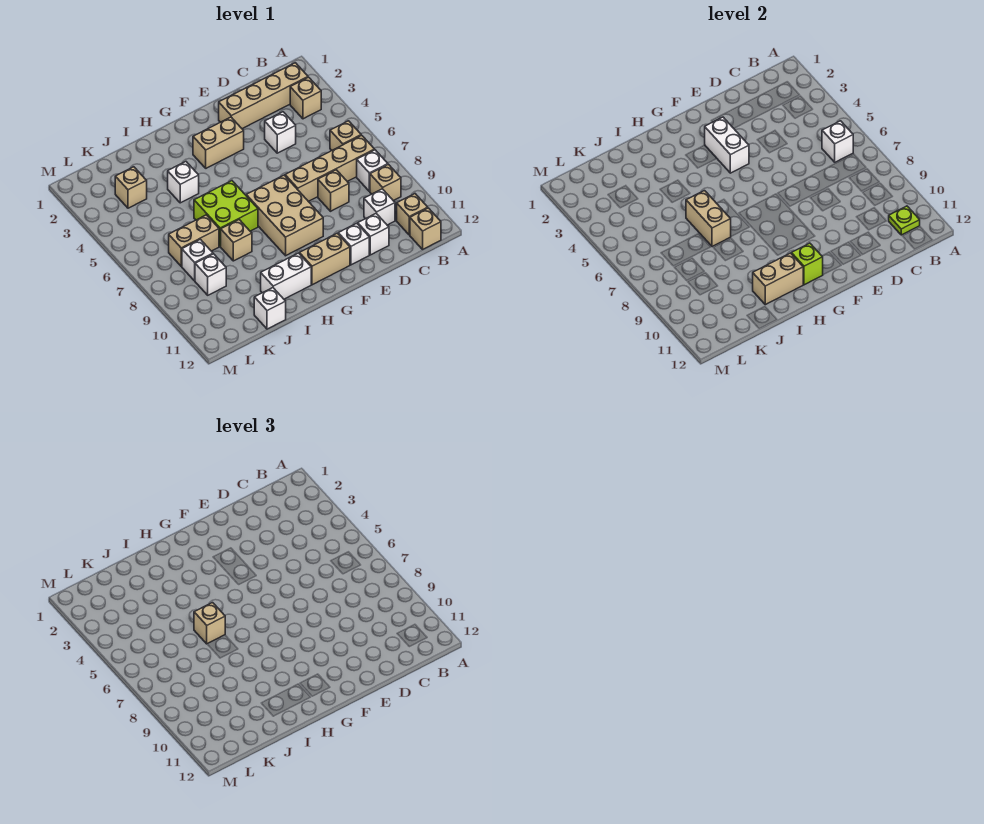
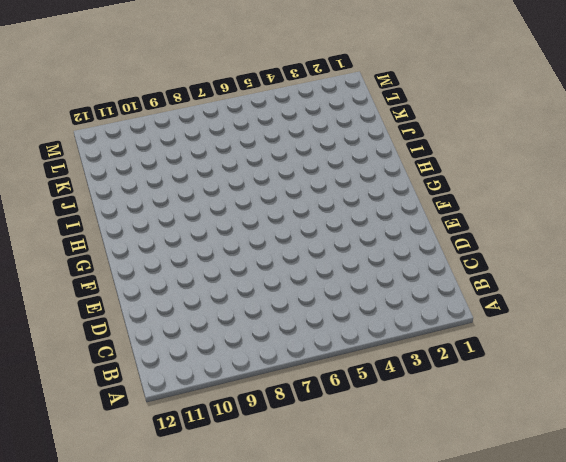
none -> tan 1x4 brick [219,63,308,129]
none -> tan 1x1 brick [290,77,321,119]
none -> tan 1x1 brick [330,121,361,150]
none -> tan 1x4 brick [285,135,375,201]

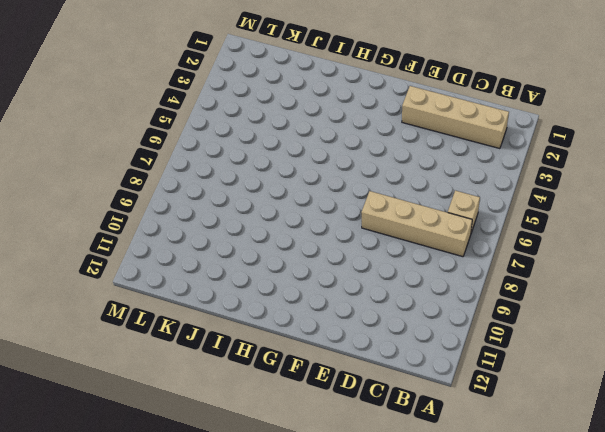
none -> tan 1x1 brick [290,77,321,119]
none -> white 1x1 brick [357,150,388,191]
none -> tan 1x1 brick [370,164,401,201]
none -> tan 1x1 brick [397,194,428,235]

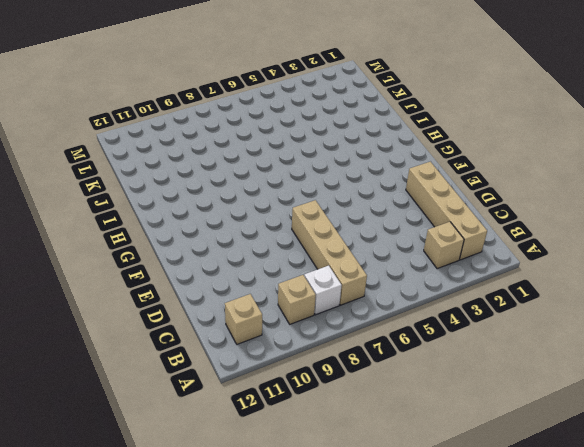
none -> tan 1x1 brick [330,121,361,150]
none -> tan 1x1 brick [410,208,441,249]
none -> white 1x1 brick [364,189,395,225]
none -> white 1x1 brick [265,112,296,153]

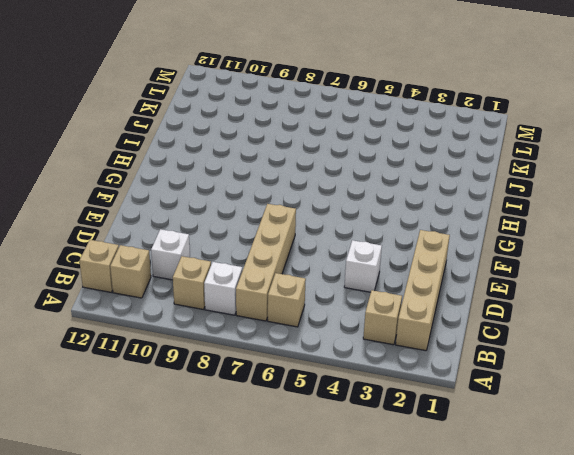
none -> tan 1x1 brick [318,170,349,211]
none -> white 1x1 brick [358,214,389,255]
none -> white 1x1 brick [338,223,369,265]
none -> tan 1x2 brick [193,117,244,168]

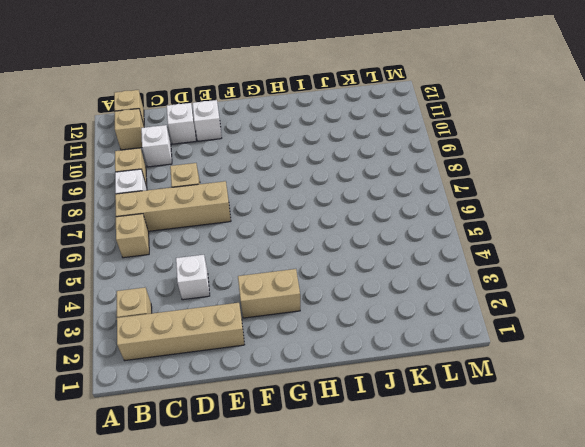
none -> tan 2x3 brick [246,175,323,256]
none -> tan 1x2 brick [299,233,350,285]
none -> lime 2x2 brick [194,181,258,246]
none -> white 1x2 brick [261,253,311,299]

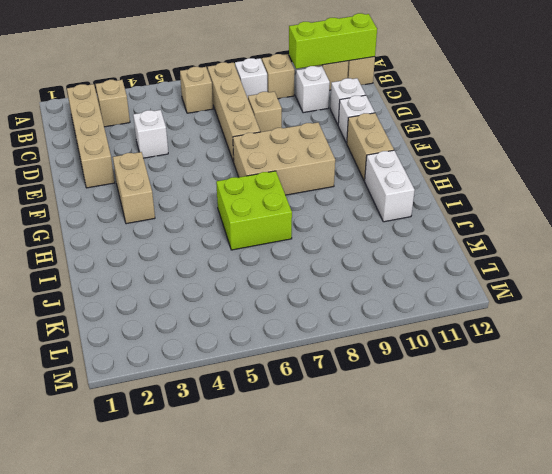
lime 1x3 brick [289,13,377,69] -> lime 1x1 plate [889,206,920,235]
none -> white 1x1 brick [168,162,199,203]
none -> tan 1x1 brick [221,220,252,261]
none -> tan 1x2 brick [169,215,219,266]
none -> white 1x1 brick [254,288,286,329]

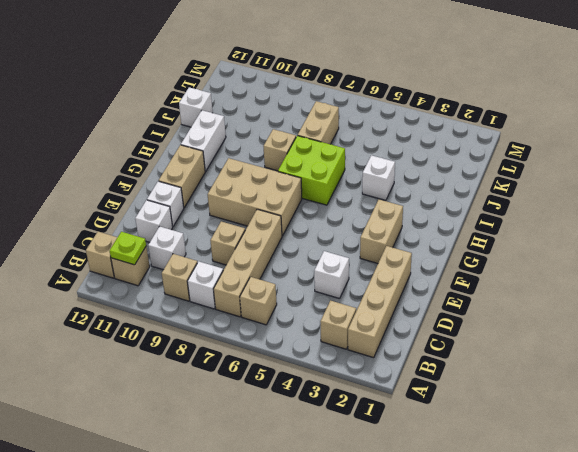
none -> tan 1x1 brick [115,167,147,208]
none -> white 1x1 brick [182,239,213,281]
none -> white 1x1 brick [195,254,226,295]
none -> white 1x1 brick [822,121,853,162]

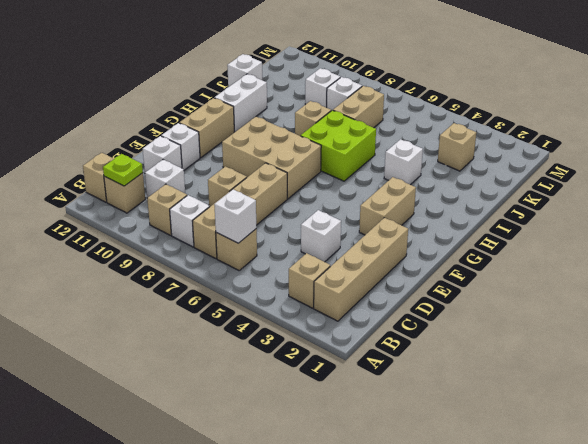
none -> white 1x2 brick [705,117,749,173]
none -> lime 1x1 brick [791,243,823,285]
none -> tan 1x2 brick [753,253,803,305]
none -> tan 1x2 brick [686,191,731,246]

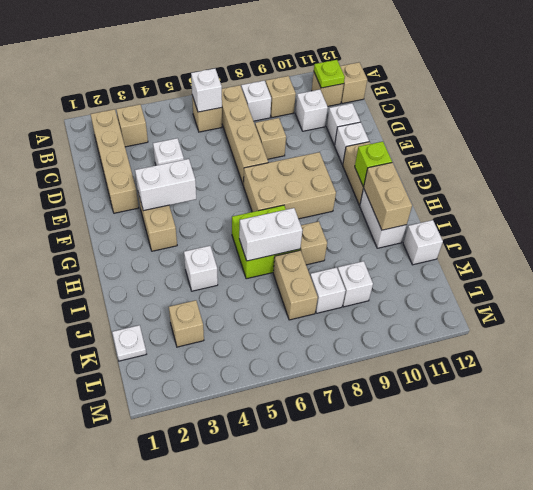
white 1x2 brick [239,208,303,261] -> tan 1x2 brick [686,191,731,246]
white 1x1 plate [112,325,146,361] -> none
none -> tan 1x1 brick [194,603,225,644]

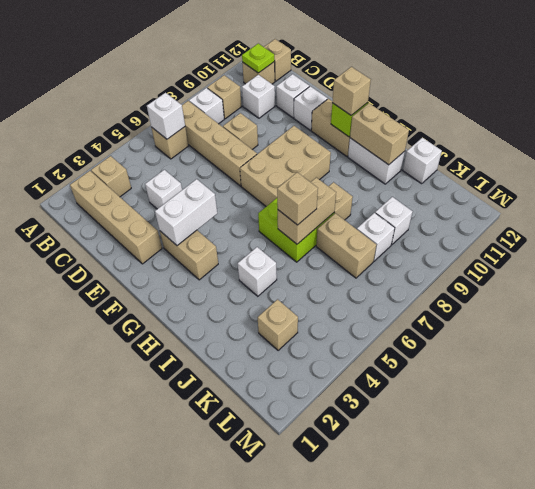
tan 1x1 brick [332,67,371,115] -> none

